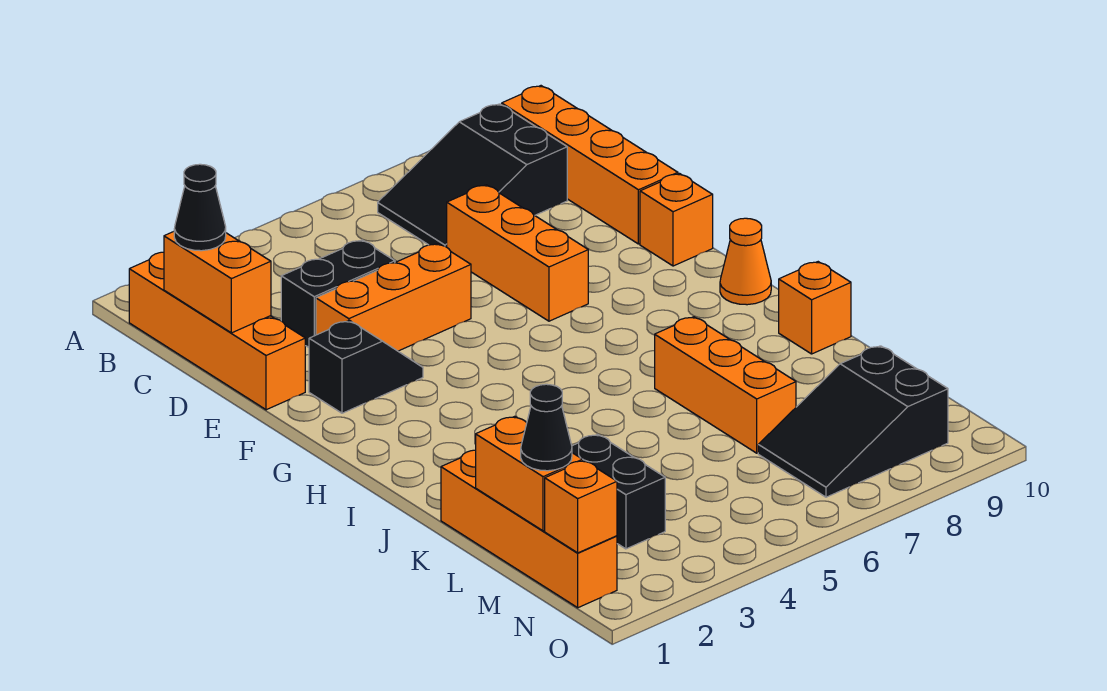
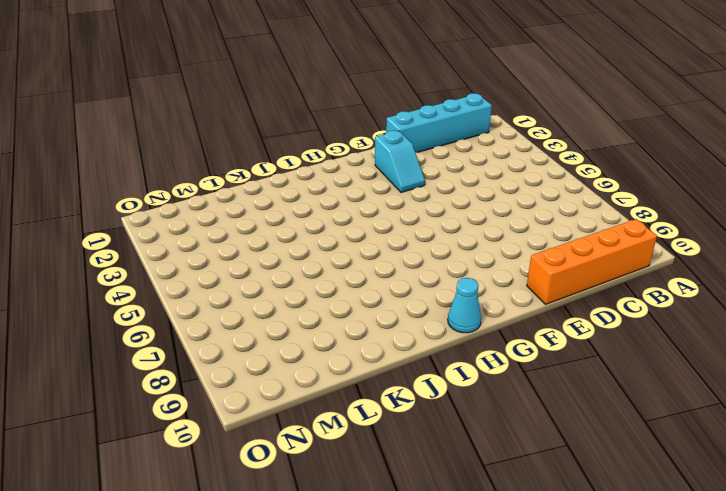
cyan 1x4 brick [386,93,492,153] -> orange 1x4 brick [129,252,305,410]
cyan 1x2 slope [375,130,425,193] -> black 1x2 slope [309,320,423,413]
cyan 1x1 cone [448,278,481,333] -> orange 1x1 cone [720,218,771,305]
none -> black 2x3 slope [378,104,567,247]
none -> black 1x2 brick [281,240,395,347]
none -> orange 1x3 brick [447,185,588,321]

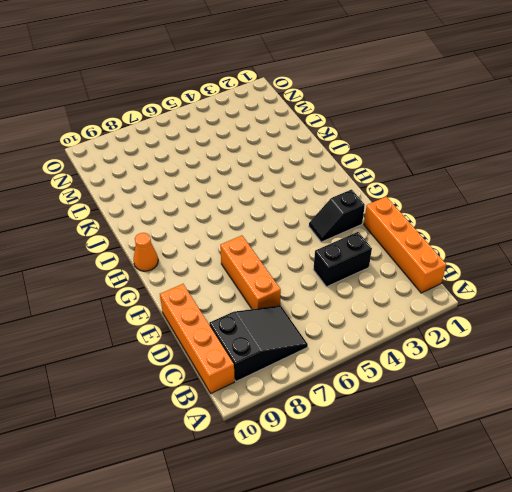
none -> orange 1x3 brick [316,244,471,351]
none -> orange 1x1 brick [640,174,713,266]
none -> orange 1x3 brick [655,317,796,453]

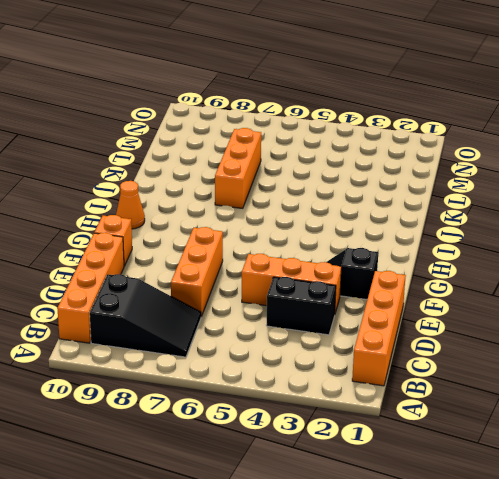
none -> orange 1x1 brick [779,262,851,354]
none -> orange 1x4 brick [441,450,617,608]
none -> black 1x2 brick [572,434,665,549]

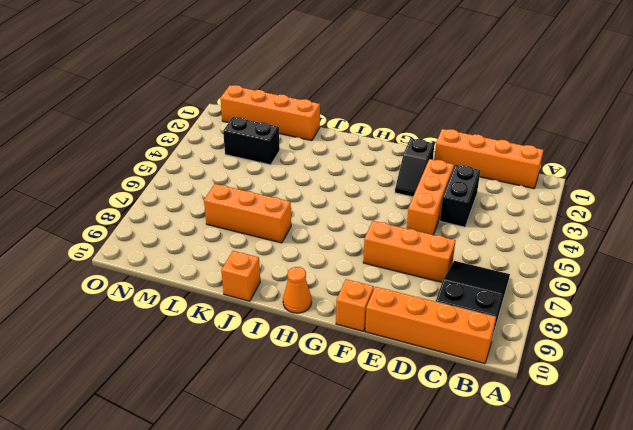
none -> black 2x3 slope [758,346,948,497]
none -> orange 1x2 brick [164,232,271,333]
none -> orange 1x2 brick [476,416,583,531]

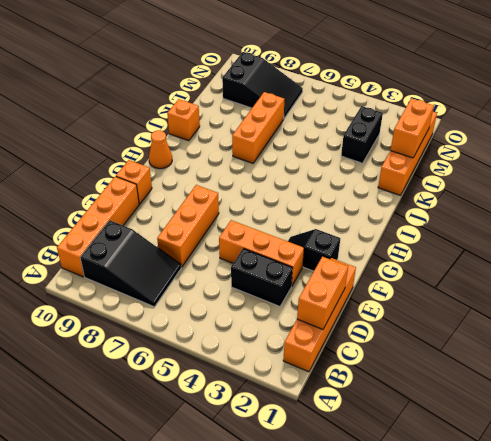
none -> orange 1x1 brick [545,460,617,553]
none -> black 1x1 cone [174,164,226,251]
none -> black 1x1 cone [521,384,572,471]

